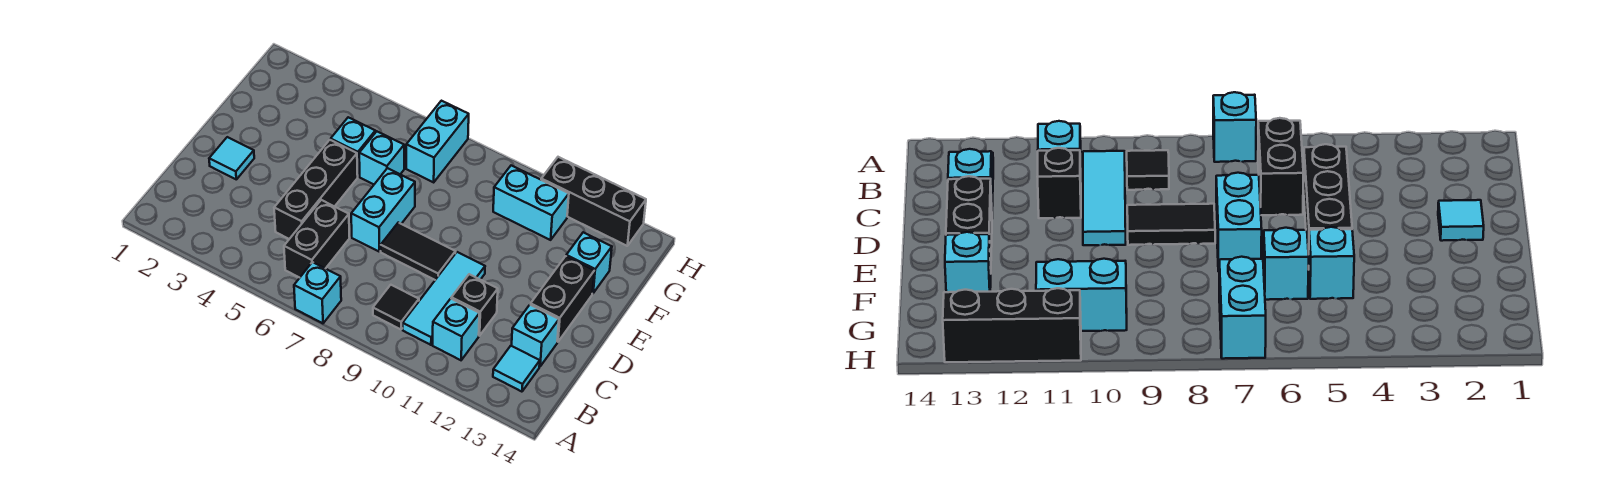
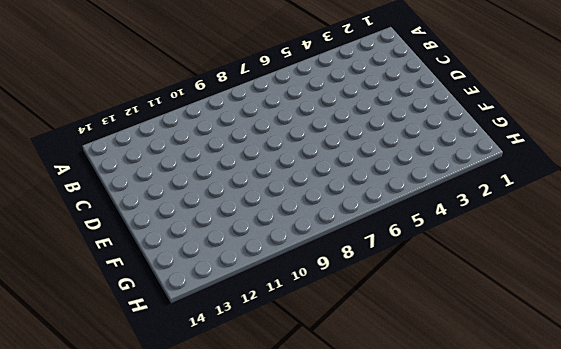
none -> cyan 1x1 brick [294,262,341,323]
none -> black 1x2 brick [284,200,350,278]
none -> black 1x1 tile [373,285,419,329]

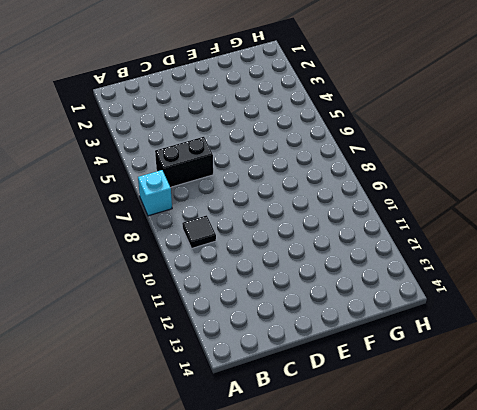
none -> cyan 1x3 tile [403,252,485,345]
none -> cyan 1x1 brick [433,299,480,360]
none -> cyan 1x1 tile [493,346,540,392]

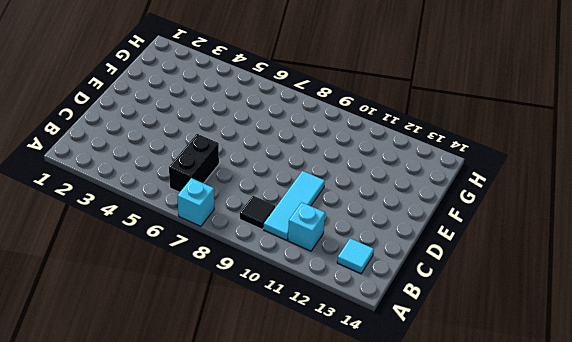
none -> black 1x3 brick [274,140,358,239]
none -> black 1x1 brick [451,274,498,336]
none -> cyan 1x1 brick [512,305,559,366]

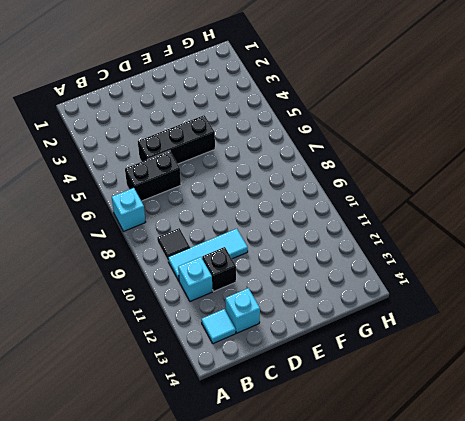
none -> cyan 1x1 tile [209,137,254,179]
none -> cyan 1x2 brick [351,168,415,252]
none -> black 1x2 tile [381,223,456,280]

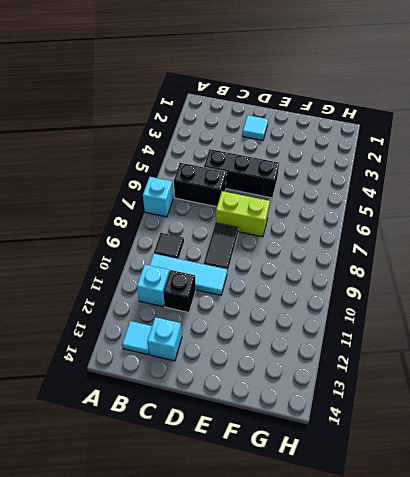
lime 1x2 brick [216,191,270,237] -> cyan 1x2 brick [351,168,415,252]
none -> black 1x2 brick [531,256,594,342]
none -> cyan 1x1 brick [331,117,375,177]
none -> cyan 1x1 brick [359,132,404,184]

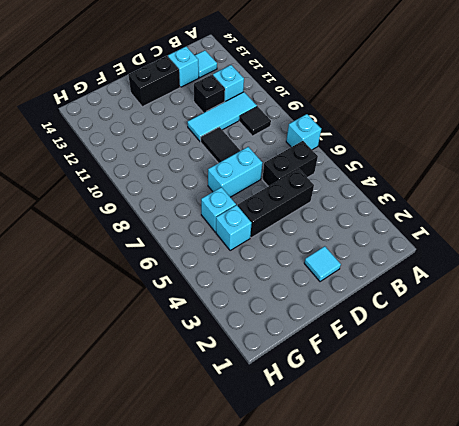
none -> cyan 1x1 brick [566,232,612,293]
none -> cyan 1x2 brick [406,101,469,182]
none -> cyan 1x2 brick [493,166,569,240]

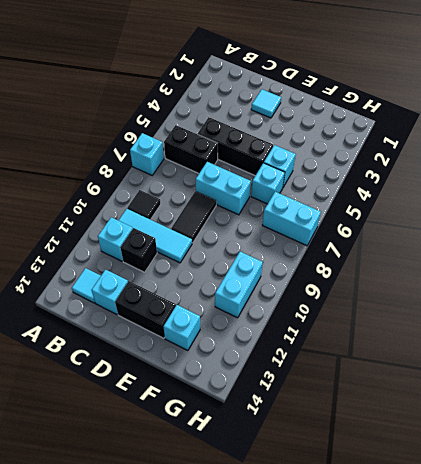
none -> black 1x3 brick [541,157,646,246]

